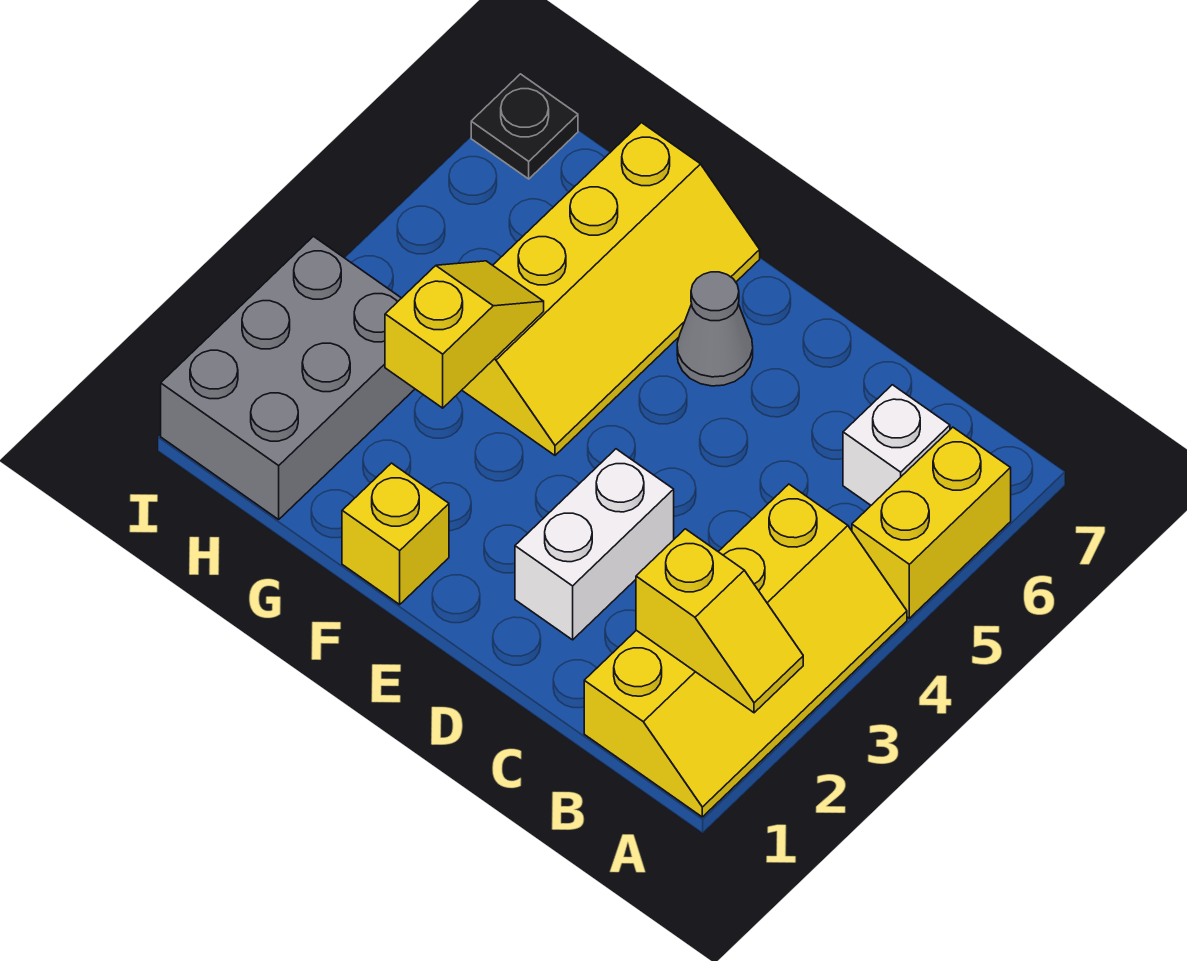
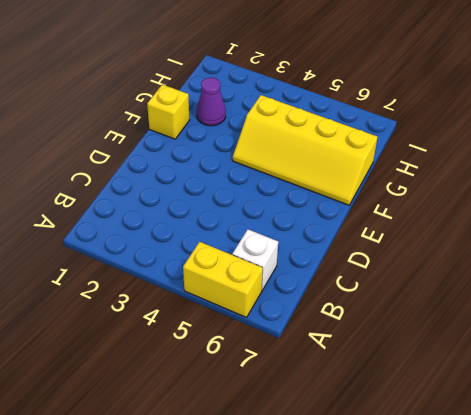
purple 1x1 cone [197,77,226,126] -> none
none -> yellow 2x4 slope [584,484,907,817]
none -> white 1x2 brick [515,449,674,640]

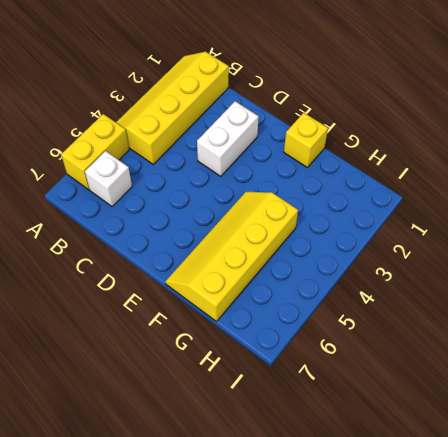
none -> grey 1x1 cone [677,272,753,386]
none -> grey 2x3 brick [161,236,415,519]

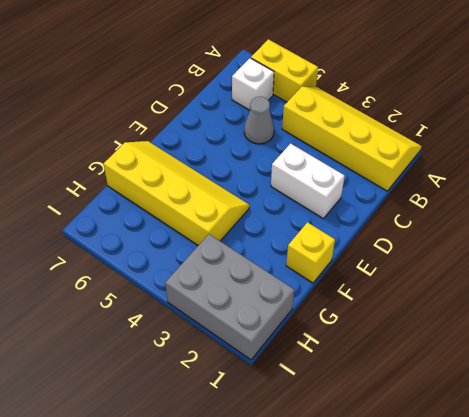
grey 1x1 cone [244,97,274,144] -> grey 1x1 cone moved to [677,272,753,386]
none -> black 1x1 plate [471,74,578,179]
none -> yellow 1x2 slope [636,529,803,713]

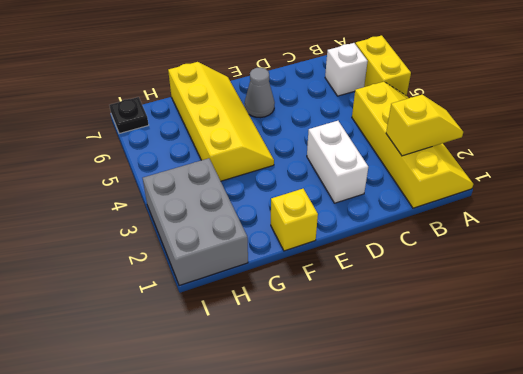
none -> yellow 1x2 slope [385,261,544,408]

